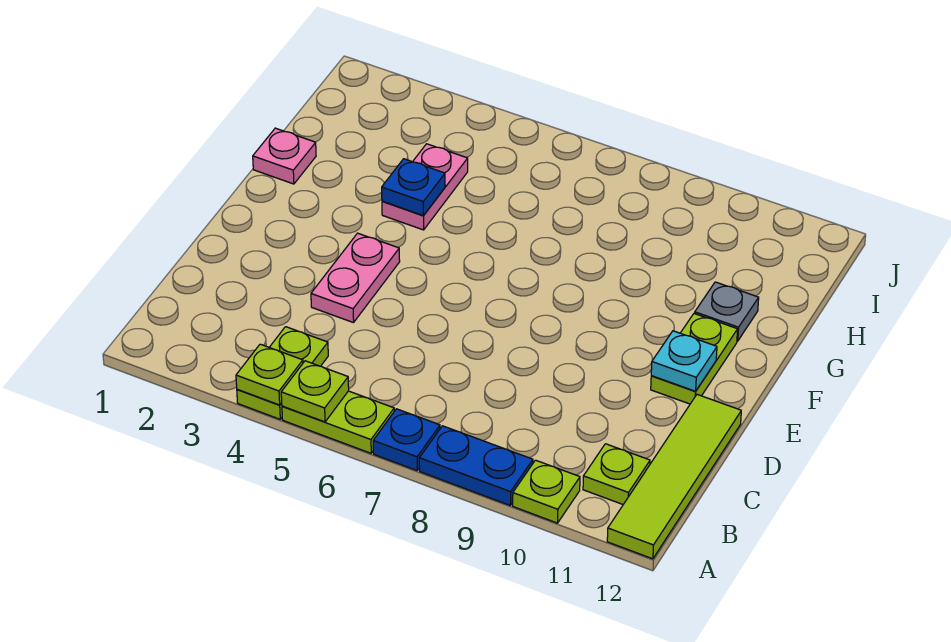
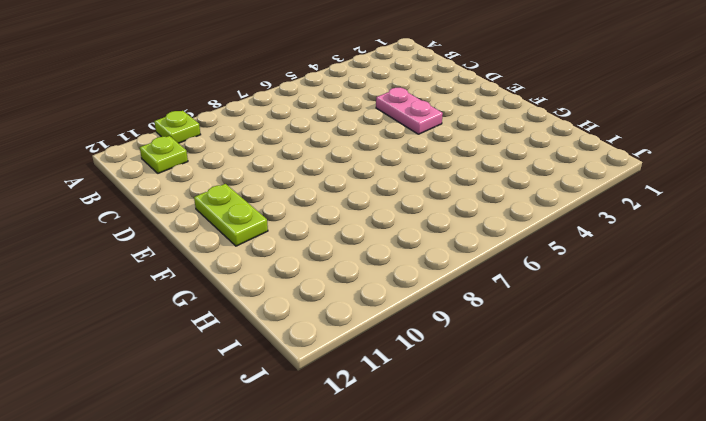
none -> lime 1x2 plate [237,327,328,419]
none -> lime 1x2 plate [282,391,394,453]
none -> blue 1x1 plate [373,409,440,470]

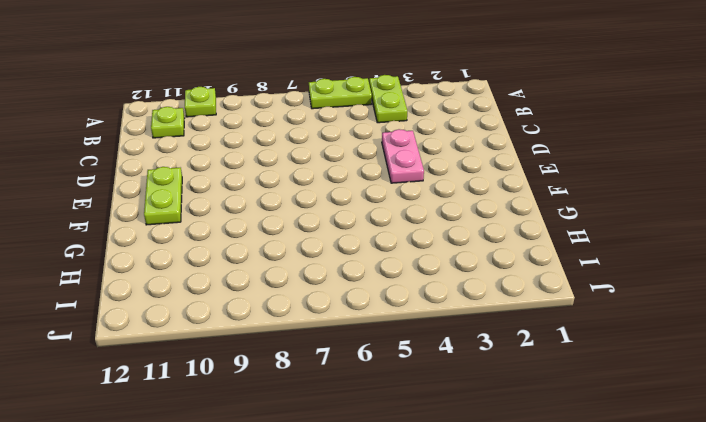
none -> blue 1x1 plate [373,409,440,470]
none -> blue 1x2 plate [419,426,533,505]
none -> lime 1x4 tile [607,395,741,559]

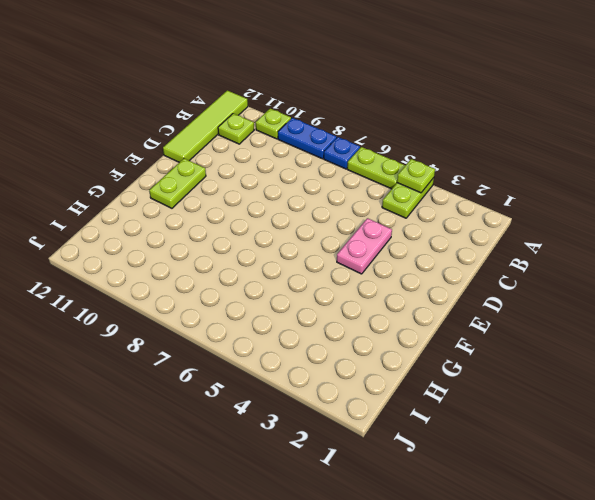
none -> pink 1x1 plate [253,128,316,184]
none -> pink 1x2 plate [382,144,468,230]
none -> grey 1x1 plate [695,282,759,341]

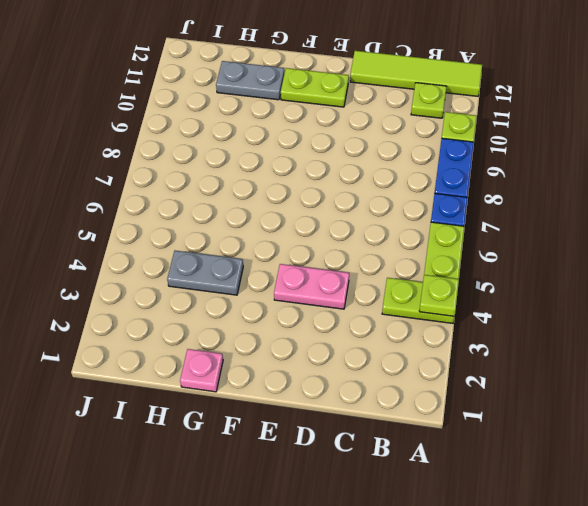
grey 1x2 plate [167,251,243,295] -> pink 1x2 plate [382,144,468,230]
grey 1x2 plate [216,61,284,100] -> grey 1x1 plate [695,282,759,341]
none -> lime 1x1 plate [281,361,349,422]
none -> cyan 1x1 plate [651,331,717,391]
none -> blue 1x1 plate [382,159,445,216]

